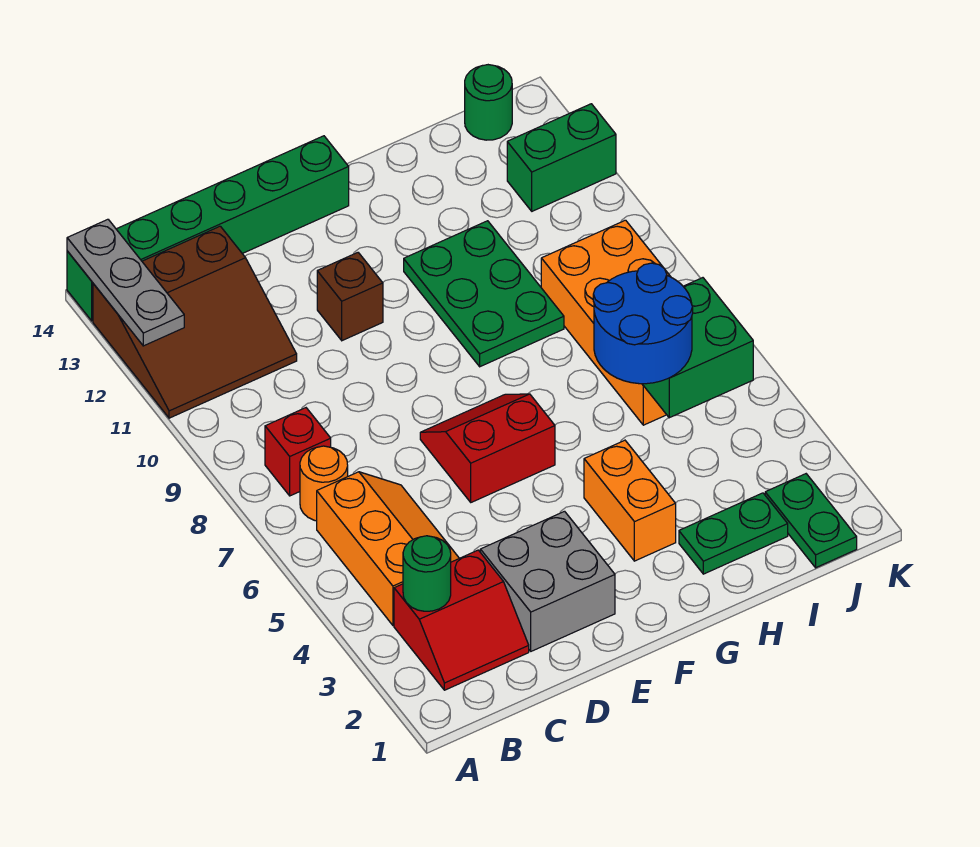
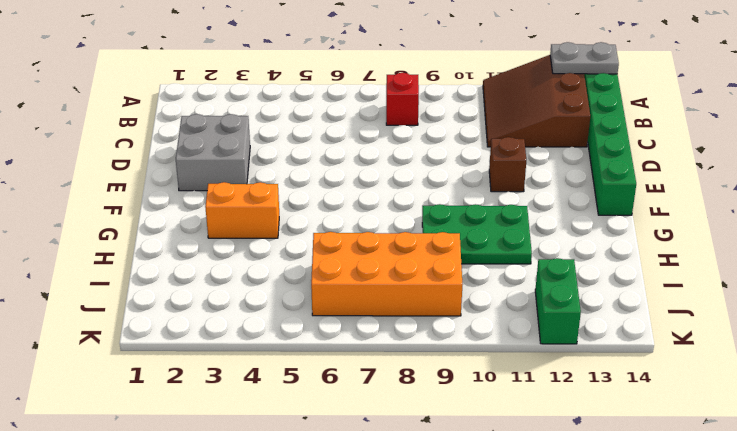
grey 1x2 plate [550,42,619,74] -> grey 1x3 plate [67,219,184,346]
none -> red 2x2 slope [394,550,529,690]
none -> orange 2x3 slope [317,472,459,625]
none -> orange 1x1 round brick [300,446,348,521]

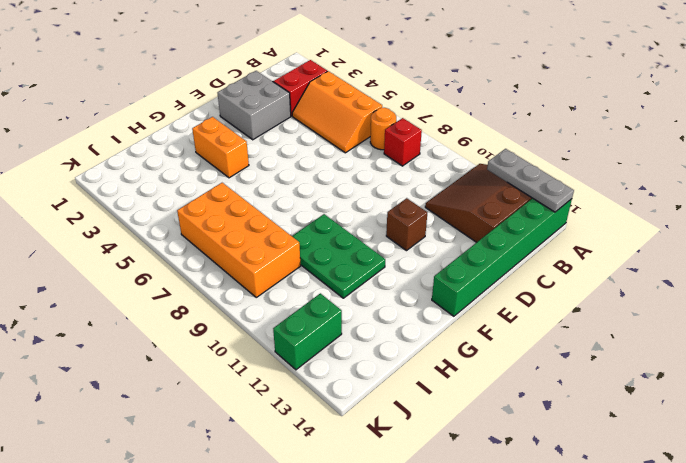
none -> red 2x2 slope [420,394,555,502]
none -> green 1x2 plate [679,493,788,574]
none -> green 1x2 plate [765,474,857,568]

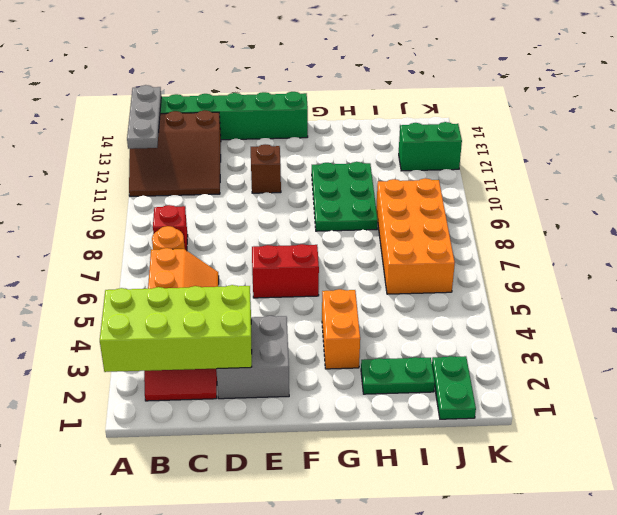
lime 2x4 brick [100,285,252,372] -> green 1x1 round brick [403,536,451,611]
none -> green 1x1 round brick [465,65,512,140]
none -> green 2x2 brick [643,278,753,418]
none -> blue 2x2 round brick [593,263,693,384]

